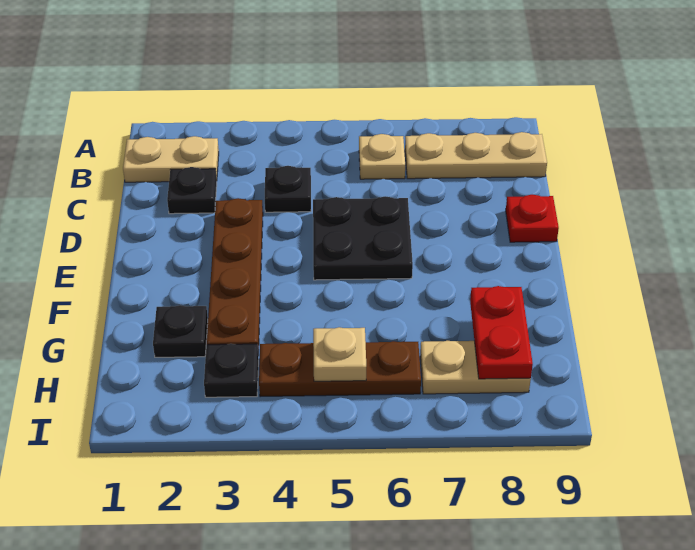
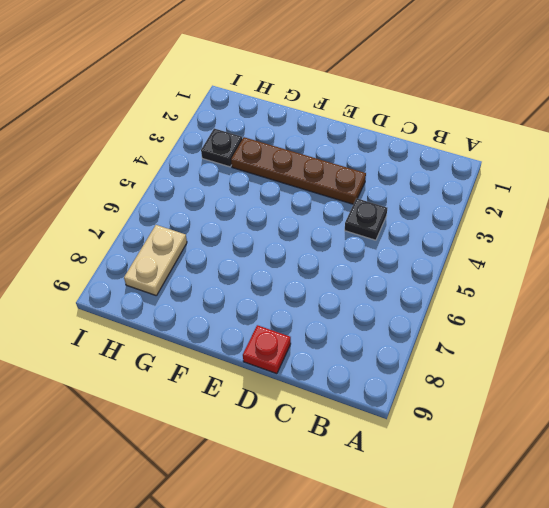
none -> tan 1x2 plate [123,136,219,182]
none -> tan 1x1 plate [359,134,405,179]
none -> tan 1x3 plate [405,132,547,179]

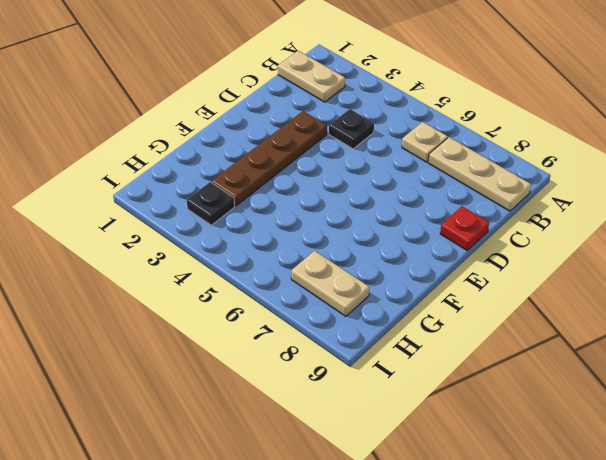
none -> black 1x1 plate [167,167,217,214]
none -> black 2x2 plate [313,196,413,280]
none -> black 1x1 plate [153,305,208,357]

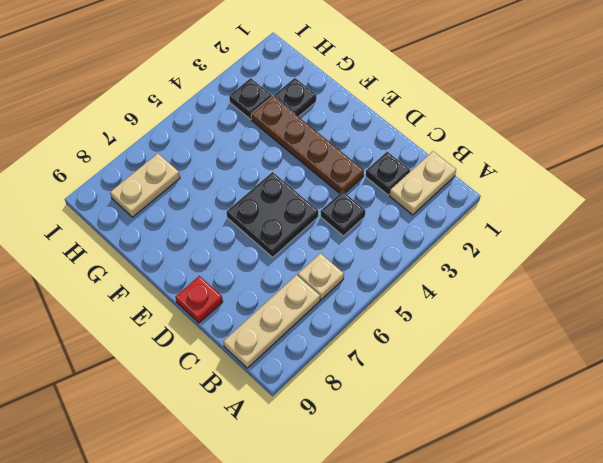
none -> brown 1x3 plate [259,341,421,397]
none -> red 1x2 plate [470,286,533,379]
none -> tan 1x1 plate [313,327,366,381]

